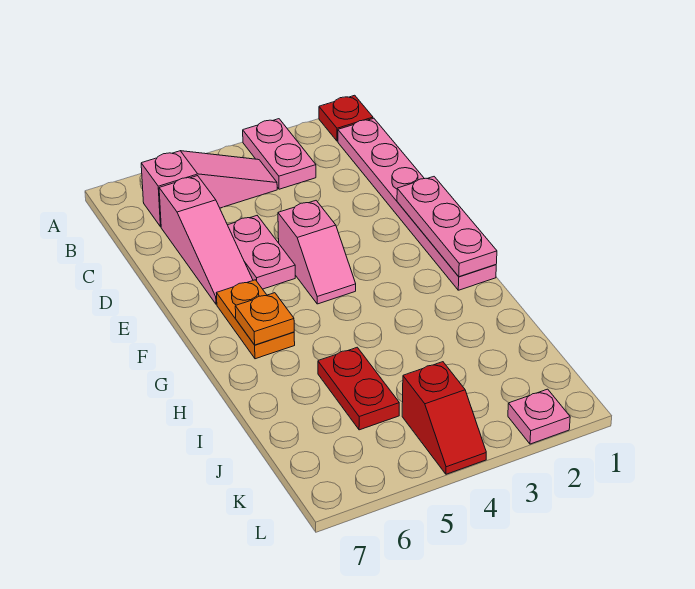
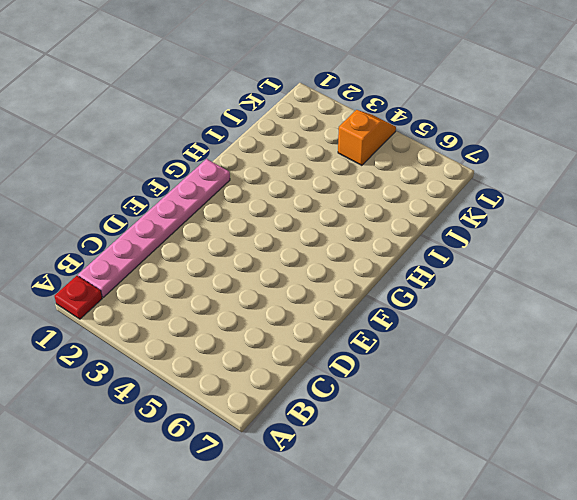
orange 1x2 slope [338,110,396,165] -> red 1x2 slope [402,362,486,474]
none -> pink 1x2 plate [243,119,316,189]
none -> pink 1x3 slope [141,151,277,227]
none -> pink 1x3 slope [159,176,253,304]

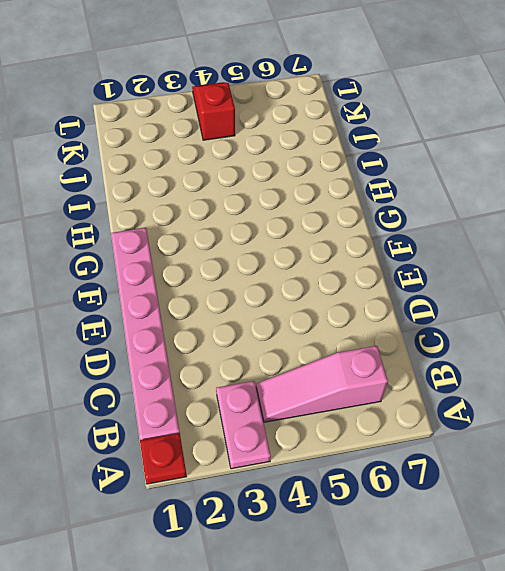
none -> pink 1x3 slope [159,176,253,304]
none -> pink 1x2 plate [228,216,295,289]
none -> pink 1x2 slope [278,201,356,304]

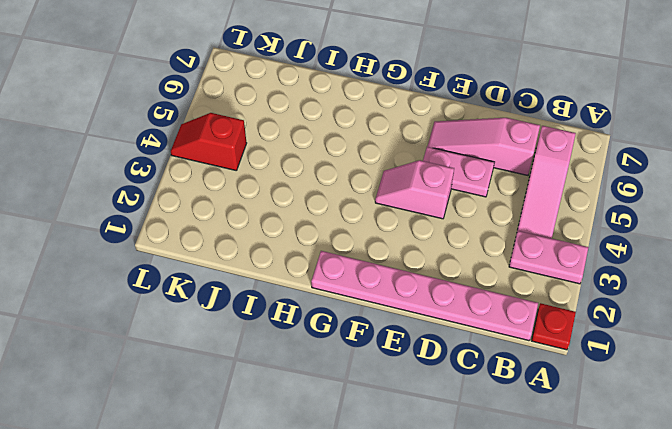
none -> orange 1x2 plate [216,280,295,359]
none -> red 1x2 plate [318,347,399,430]
none -> pink 1x1 plate [508,389,570,444]

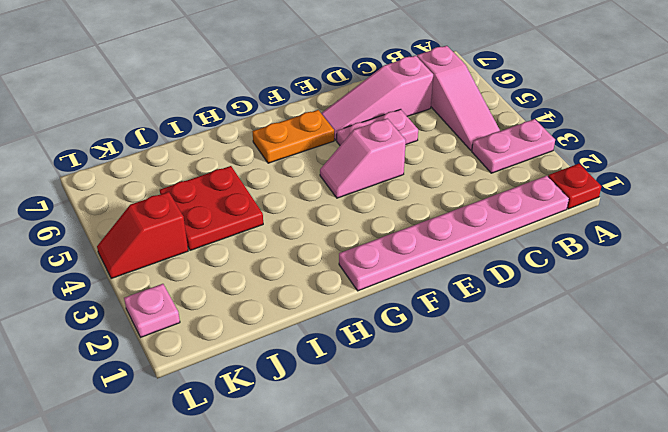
red 2x2 plate [160,166,263,250] -> red 1x2 plate [318,347,399,430]
none -> pink 1x3 plate [397,177,497,277]
none -> orange 1x1 plate [235,293,294,345]

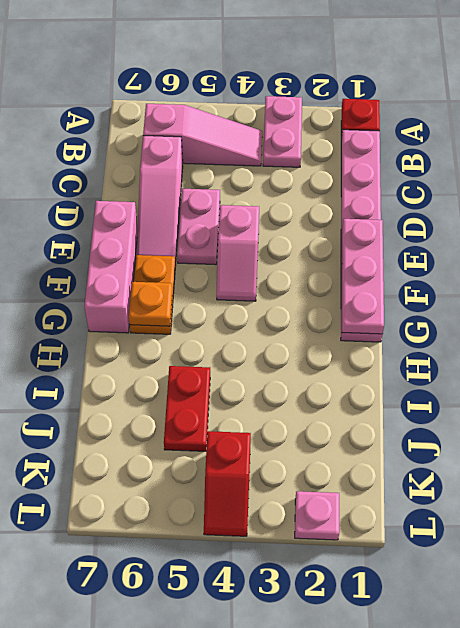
pink 1x3 brick [84,201,138,333] -> none

